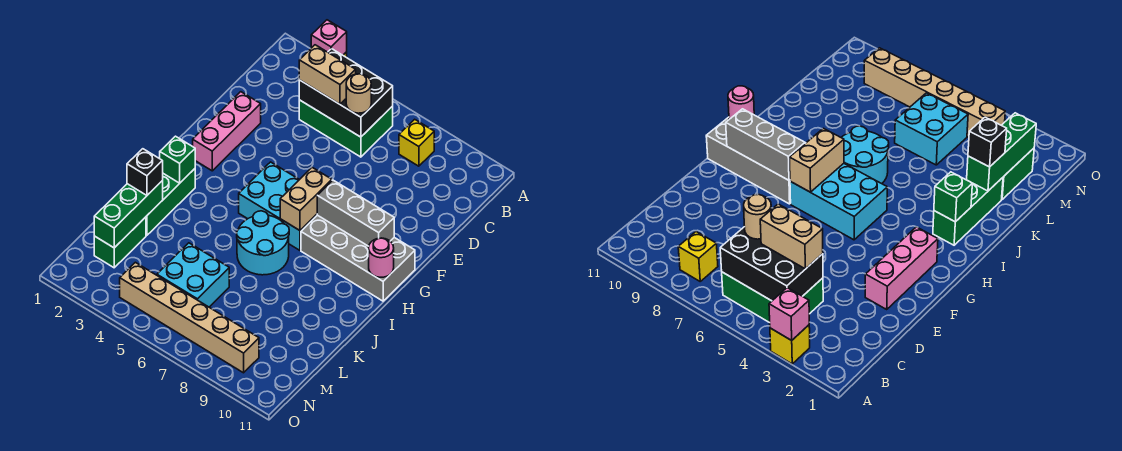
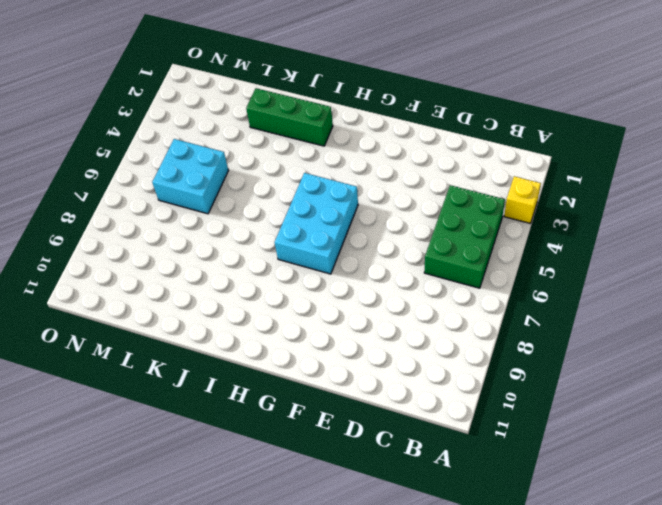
none -> yellow 1x1 brick [399,119,434,166]
none -> pink 1x3 brick [193,92,261,171]
none -> grey 2x4 brick [301,215,415,301]

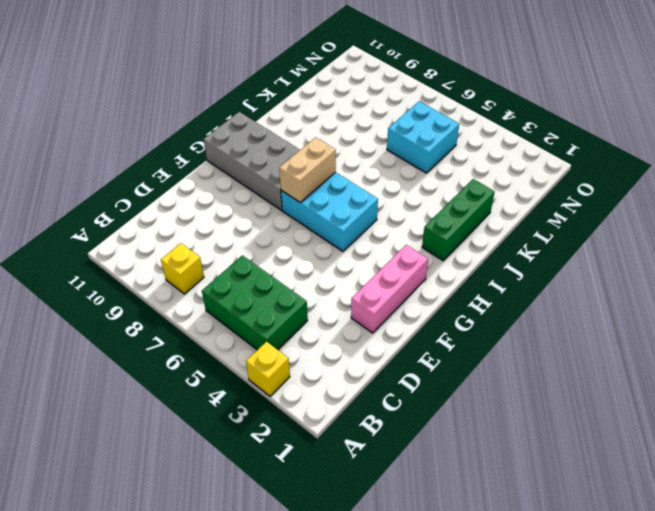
none -> cyan 2x2 round brick [237,211,289,275]
none -> green 1x2 brick [94,217,146,268]
none -> tan 1x6 brick [120,262,259,373]

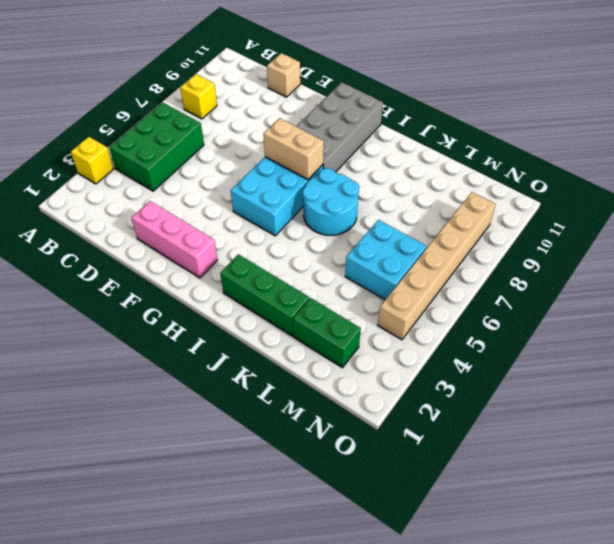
tan 1x1 brick [267,53,300,97] -> none
none -> pink 1x1 brick [311,20,347,55]
none -> black 2x3 brick [299,49,393,137]
none -> grey 1x3 brick [317,180,394,246]

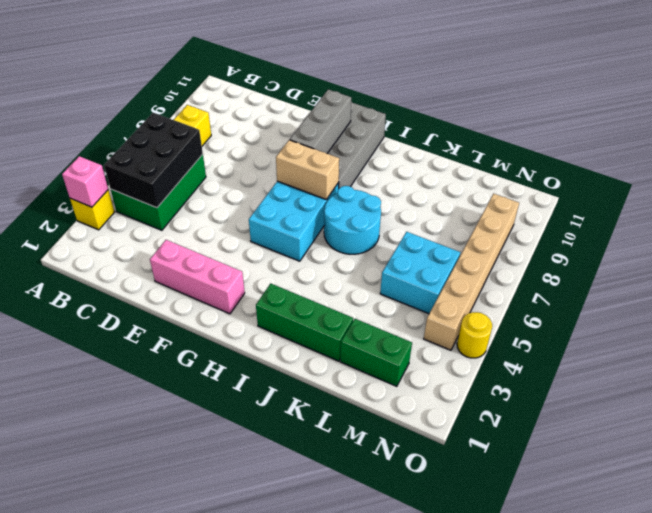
yellow 1x1 round brick [457,312,492,358] -> none
none -> pink 1x1 round brick [369,238,394,277]
none -> green 1x1 brick [160,136,195,183]
none -> green 1x3 brick [94,181,163,248]

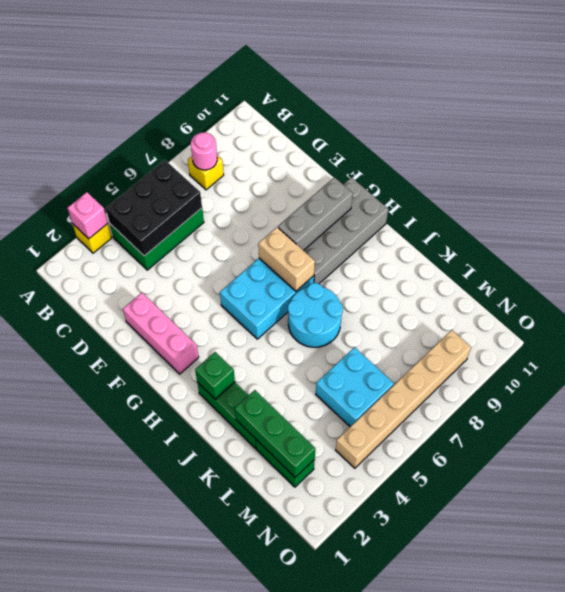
pink 1x1 round brick [191,133,217,170] -> pink 1x1 round brick moved to [369,238,394,277]
none -> tan 1x2 brick [299,45,356,104]
none -> tan 1x1 round brick [346,74,371,113]
none -> black 1x1 brick [127,149,163,195]

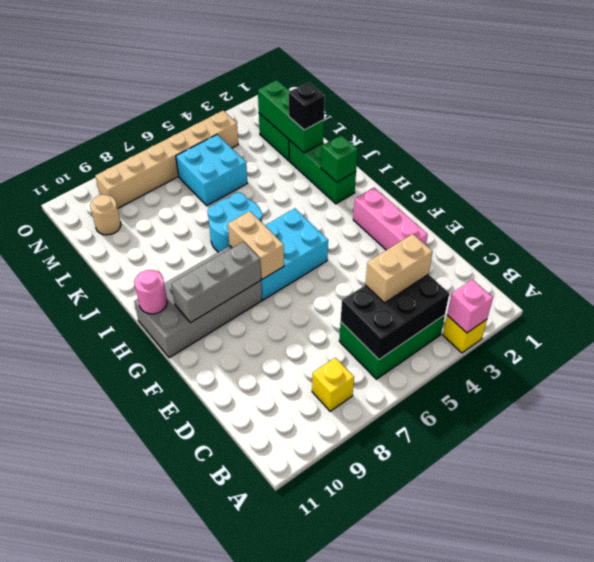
tan 1x1 round brick [90,194,121,235] -> tan 1x1 round brick moved to [346,74,371,113]

